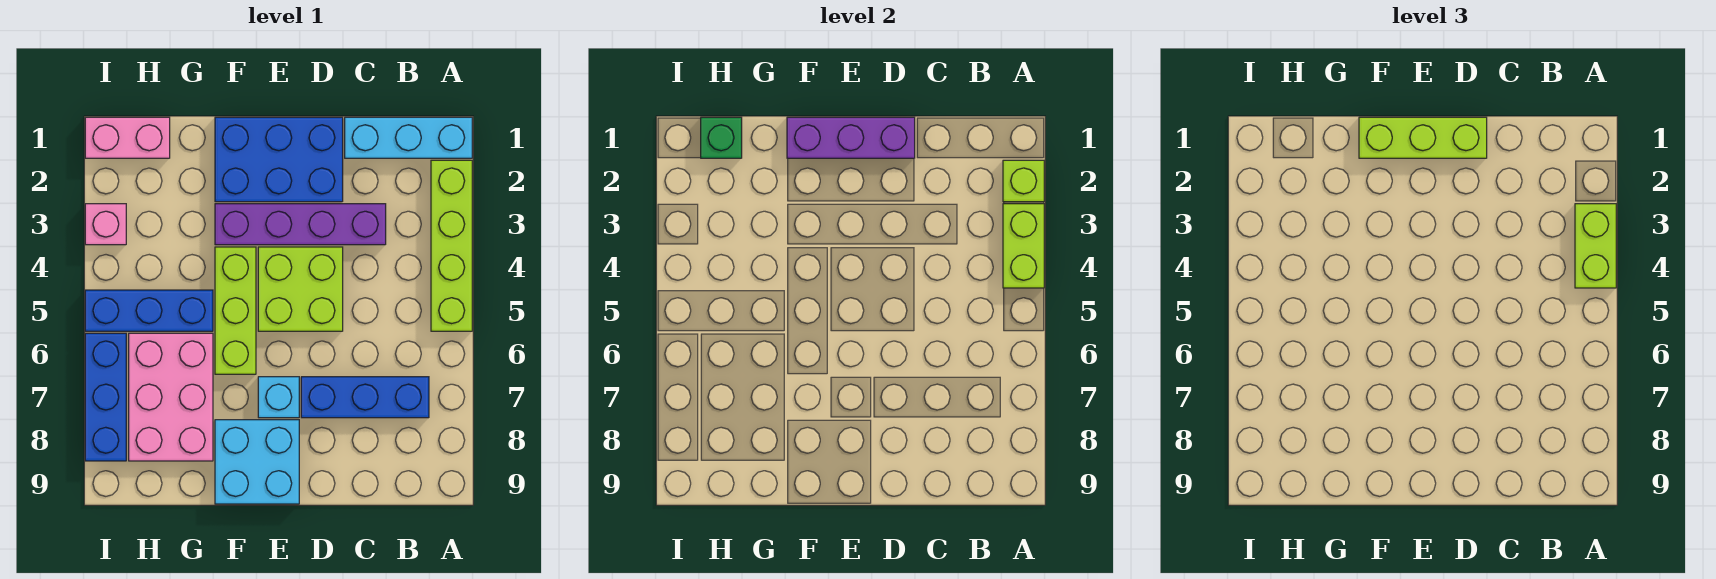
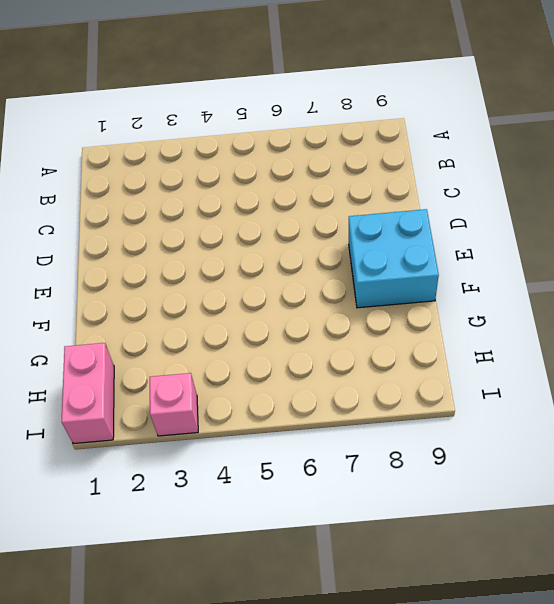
none -> cyan 1x3 brick [345,117,472,158]
none -> lime 1x4 brick [431,160,472,331]
none -> blue 1x3 brick [301,377,429,418]

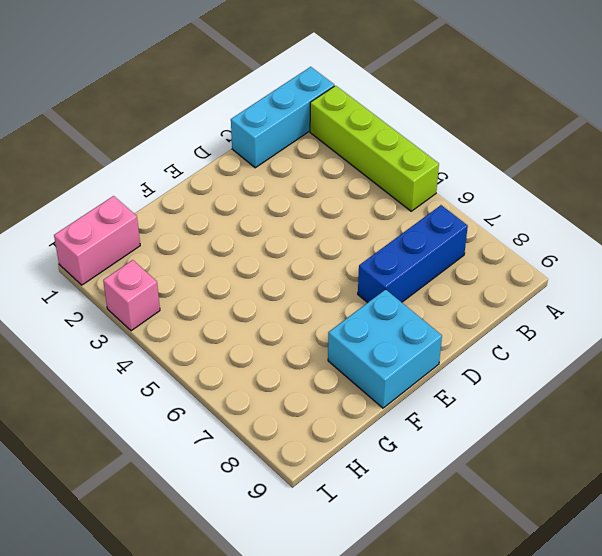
none -> purple 1x4 brick [215,204,386,245]
none -> blue 2x3 brick [215,117,343,202]
none -> lime 2x2 brick [258,247,343,331]

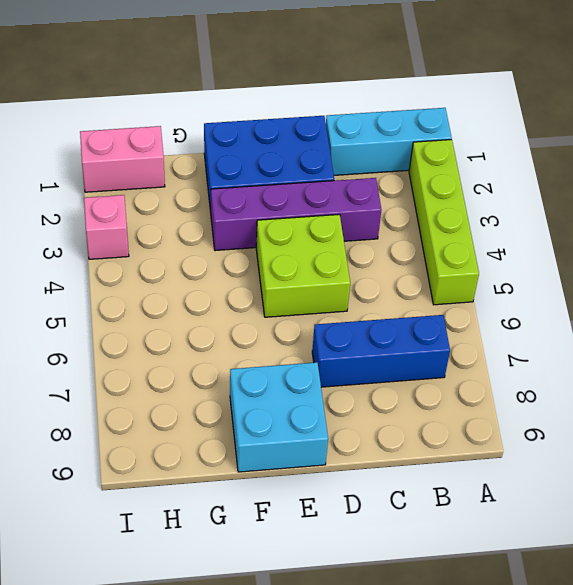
none -> cyan 1x1 brick [258,377,299,418]
none -> lime 1x3 brick [215,247,256,374]
none -> blue 1x3 brick [85,290,213,331]

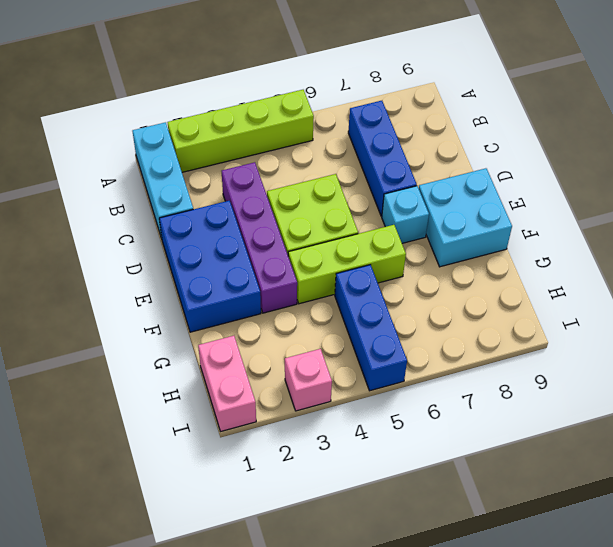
none -> pink 2x3 brick [129,333,213,461]
none -> blue 1x3 brick [85,333,126,461]
none -> lime 1x1 brick [1003,160,1044,202]

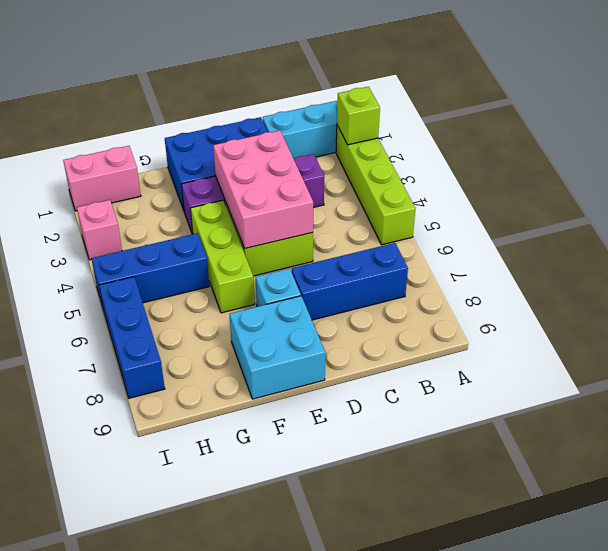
pink 2x3 brick [213,131,313,249] -> pink 2x3 brick moved to [129,333,213,461]
none -> lime 1x2 brick [1003,204,1044,288]
none -> purple 1x3 brick [787,117,915,158]
none -> green 1x1 brick [701,117,742,158]

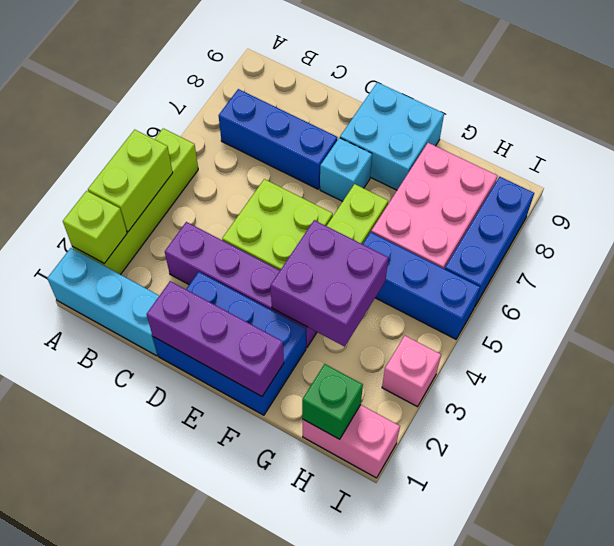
purple 2x2 brick [270,220,388,347] -> none
none -> lime 1x2 brick [1575,204,1616,288]
none -> lime 1x3 brick [1359,117,1487,158]

